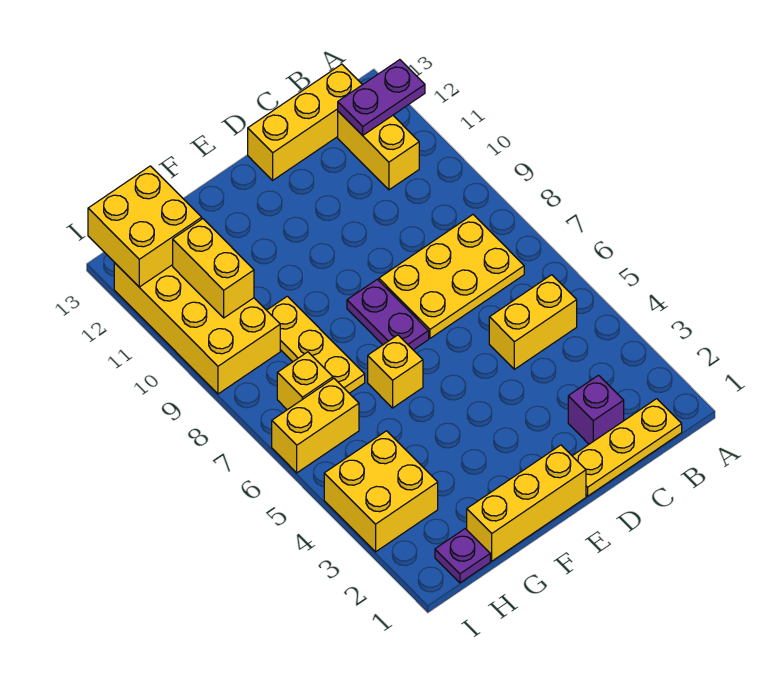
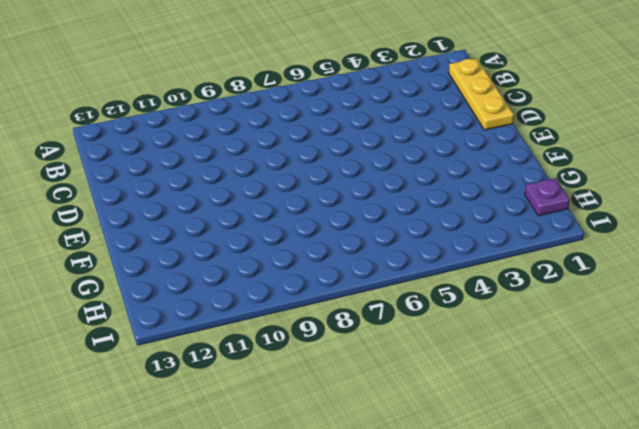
none -> yellow 1x2 brick [489,275,577,369]
none -> yellow 2x3 plate [379,215,524,338]
none -> yellow 1x2 brick [338,111,419,190]

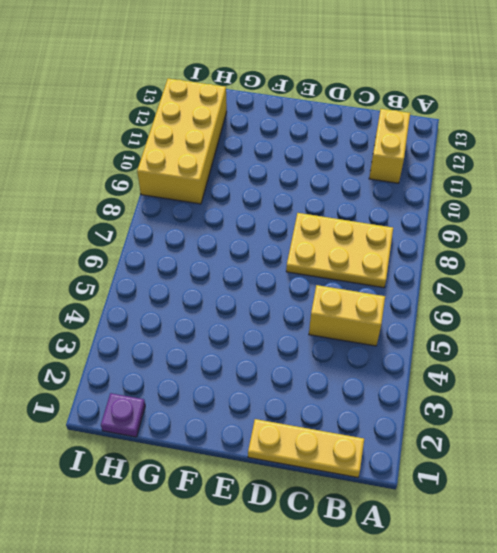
none -> yellow 1x3 brick [248,64,362,180]
none -> purple 1x1 brick [568,375,624,444]
none -> yellow 1x3 brick [467,445,586,561]

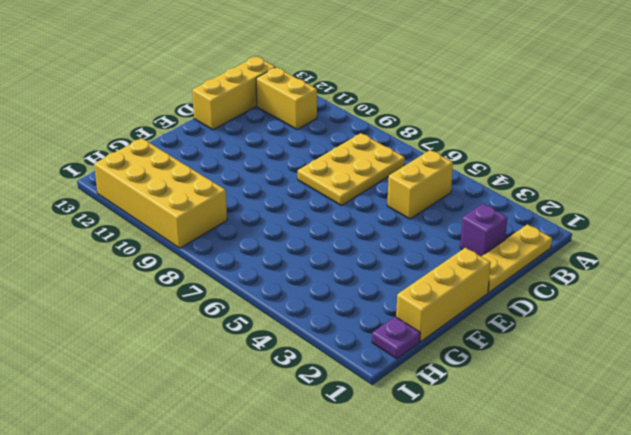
none -> purple 1x2 plate [347,279,429,350]
none -> yellow 1x1 brick [368,335,423,408]
none -> yellow 1x3 plate [267,296,365,393]

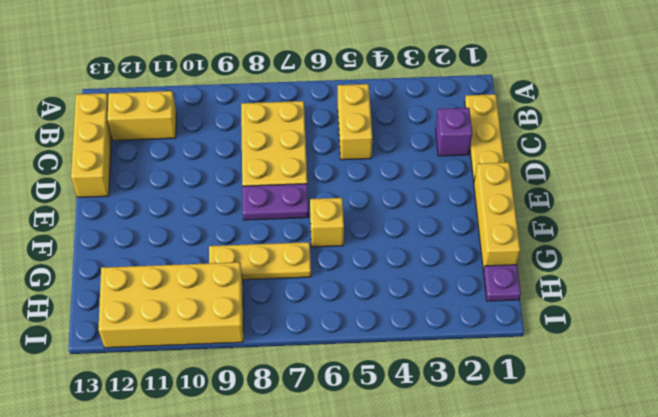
none -> yellow 2x2 brick [324,431,438,552]
none -> yellow 1x2 brick [272,378,359,473]
none -> yellow 1x1 brick [277,352,333,410]

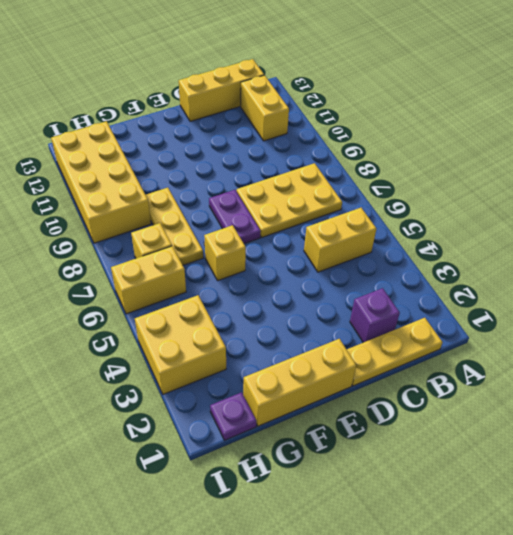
none -> purple 1x2 plate [338,60,425,136]
none -> yellow 1x2 brick [173,219,254,318]
none -> yellow 2x2 brick [88,166,202,287]

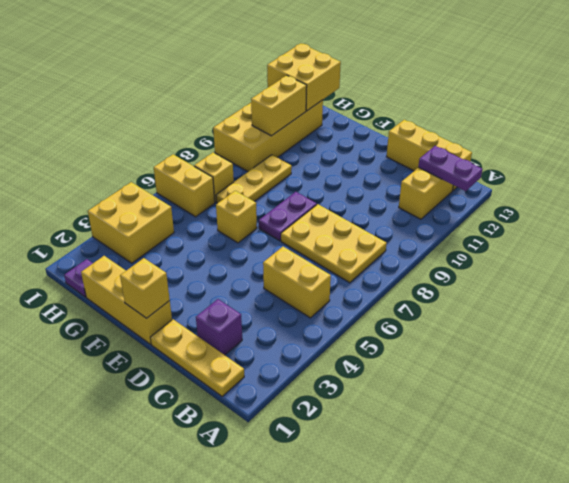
yellow 1x1 brick [120,258,170,318] -> none

